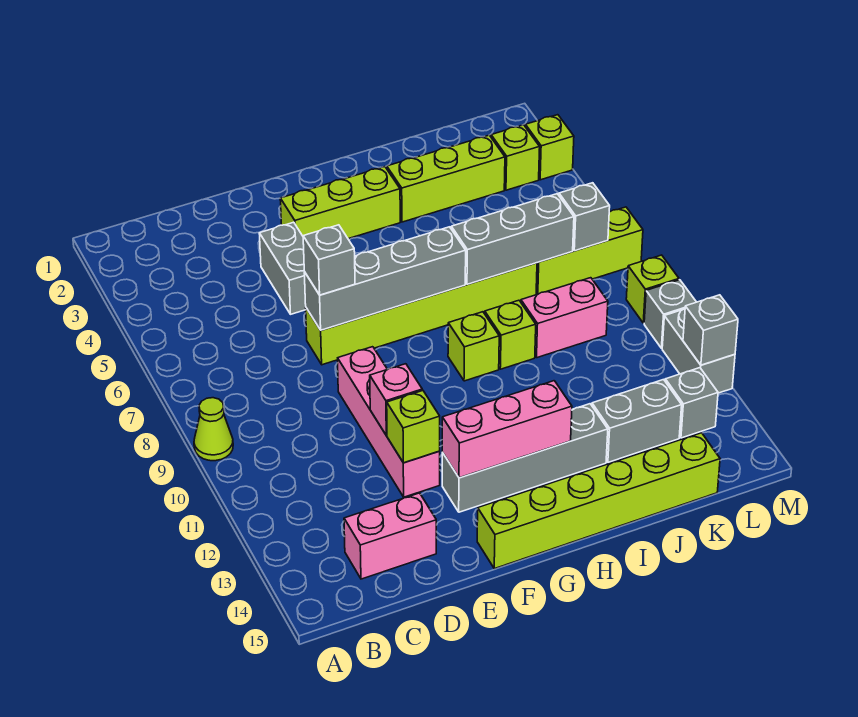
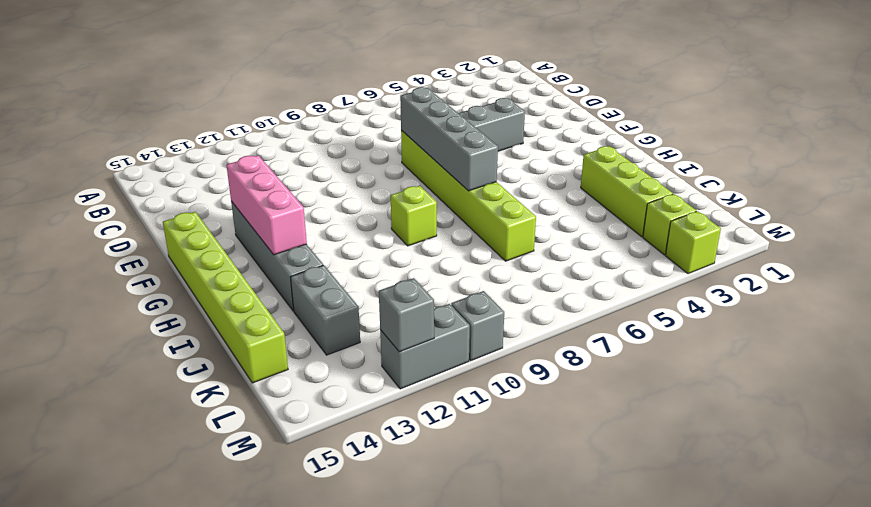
none -> lime 1x1 cone [194,398,233,461]
none -> pink 1x2 brick [344,493,436,579]
none -> pink 1x4 brick [338,347,440,497]

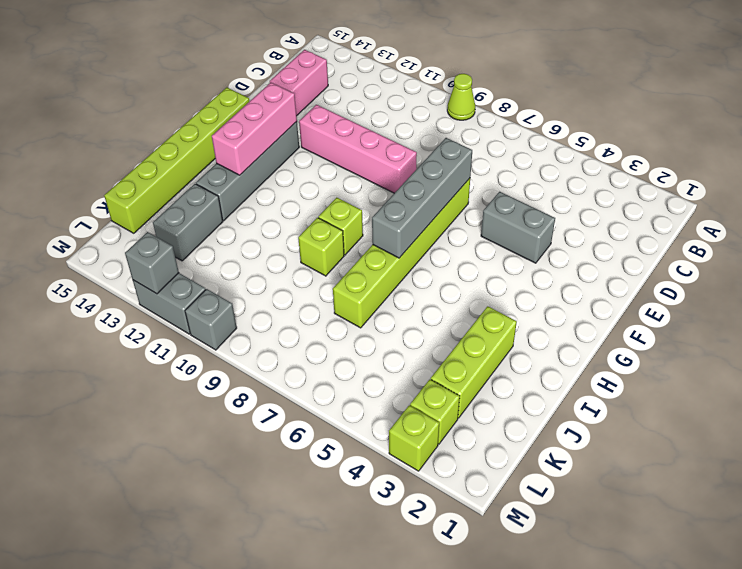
none -> lime 1x3 brick [280,167,400,239]
none -> pink 1x2 brick [521,278,608,358]
none -> lime 1x3 brick [536,207,643,295]

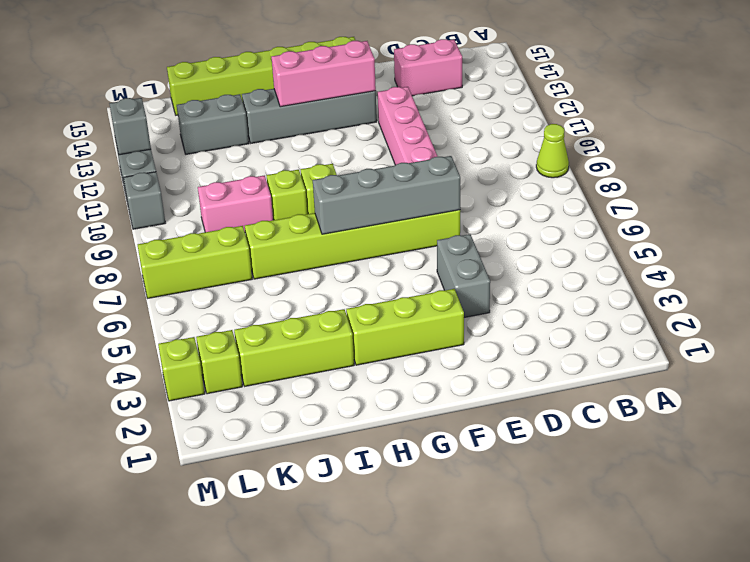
none -> grey 1x1 brick [665,368,718,438]
none -> lime 1x1 brick [626,255,679,323]
none -> pink 1x1 brick [370,364,422,435]

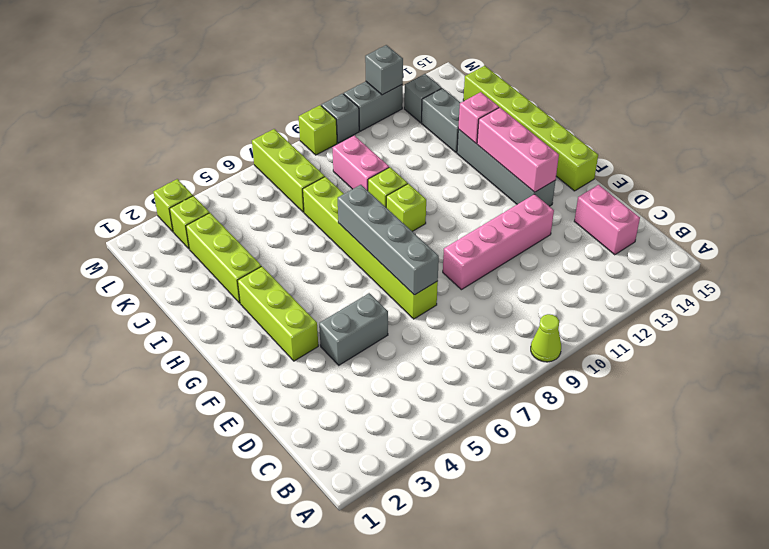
pink 1x1 brick [458,92,499,143] -> pink 1x1 brick moved to [370,364,422,435]
none -> lime 1x1 brick [387,390,440,463]
none -> grey 1x3 brick [451,194,574,284]
none -> grey 1x1 brick [559,183,610,251]

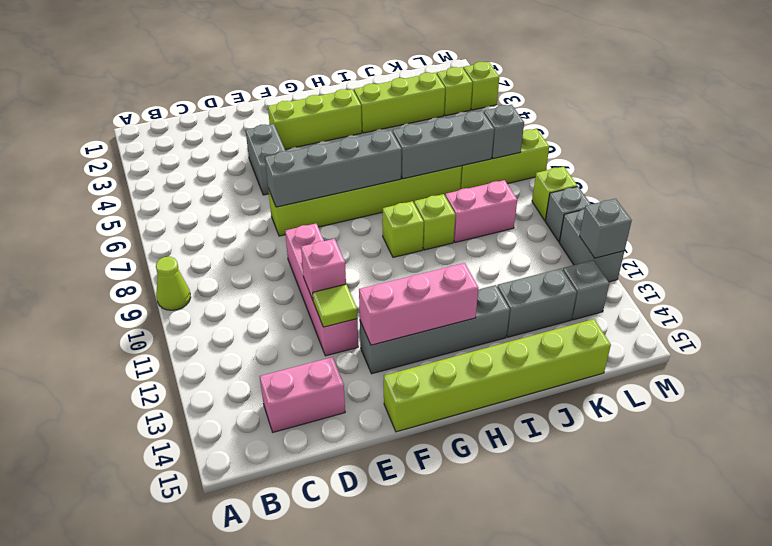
lime 1x1 tile [313,284,357,327] -> lime 1x1 brick [387,390,440,463]
none -> grey 1x1 brick [303,225,355,295]

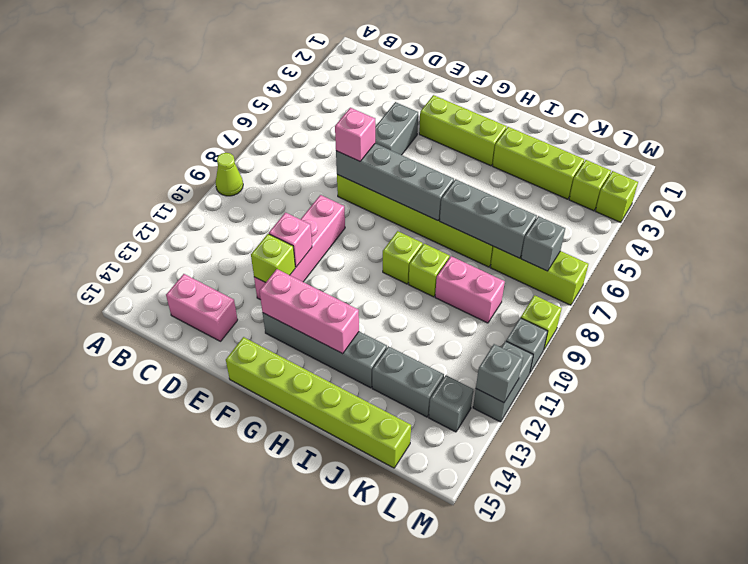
pink 1x1 brick [335,108,375,161] -> grey 1x1 brick [303,225,355,295]

